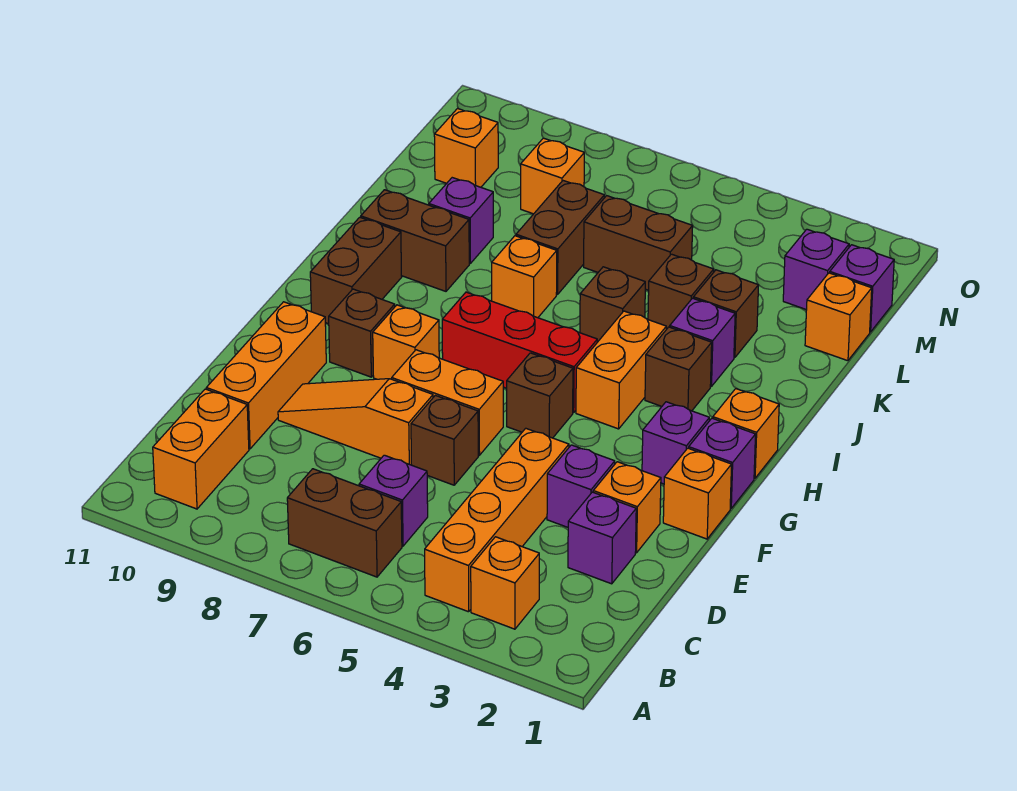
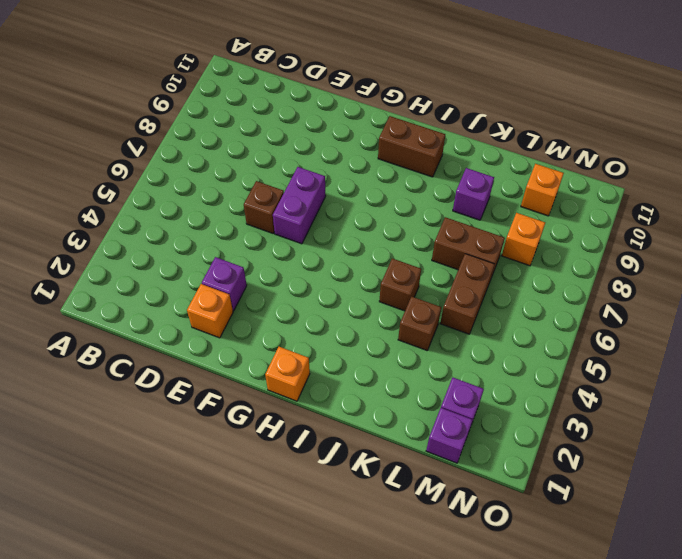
purple 1x2 brick [273,167,326,244] -> orange 1x2 brick [392,350,503,455]
none -> orange 1x1 brick [471,537,539,629]
none -> orange 1x4 brick [425,428,569,612]
none -> brown 1x2 brick [287,469,402,577]
none -> orange 1x2 brick [153,389,249,509]

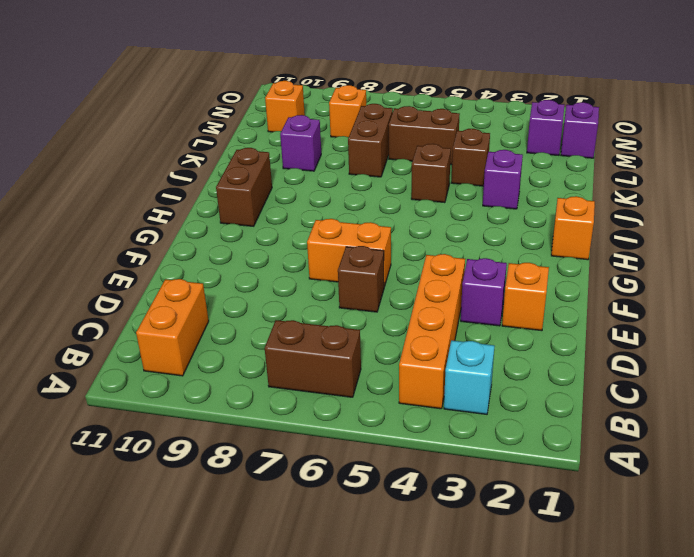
cyan 1x1 brick [444,340,494,414] -> orange 1x1 brick [471,537,539,629]
none -> purple 1x1 brick [359,455,428,546]
none -> purple 1x1 brick [568,492,636,584]
none -> orange 1x3 brick [206,302,326,449]
none -> orange 1x3 slope [278,379,433,465]

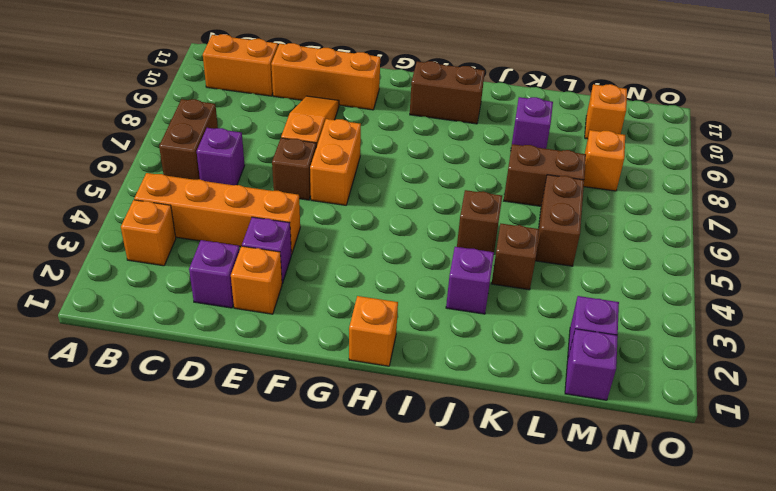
none -> orange 1x1 brick [663,448,732,539]
none -> purple 1x1 brick [689,418,756,508]
none -> purple 1x1 brick [642,402,709,484]
none -> brown 1x1 brick [507,353,573,438]

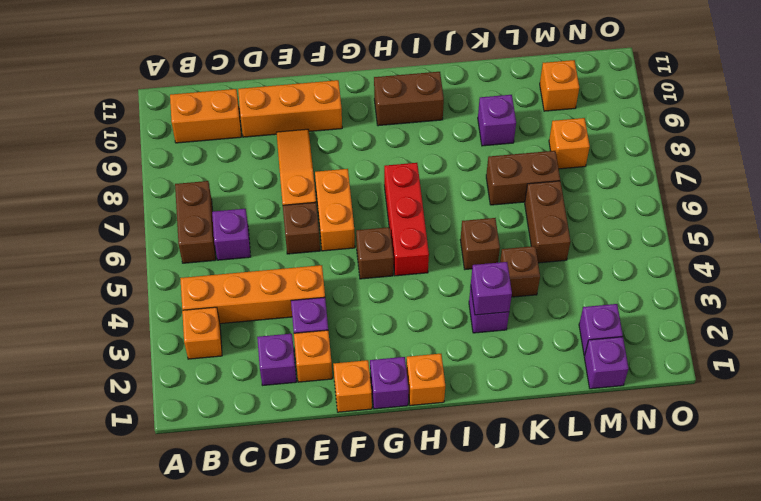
purple 1x1 brick [471,262,512,315] -> purple 1x1 brick moved to [642,402,709,484]
none -> orange 1x1 brick [373,305,439,379]
none -> brown 1x1 brick [329,289,395,377]
none -> orange 1x2 brick [576,311,666,429]
none -> brown 1x1 brick [645,327,712,411]

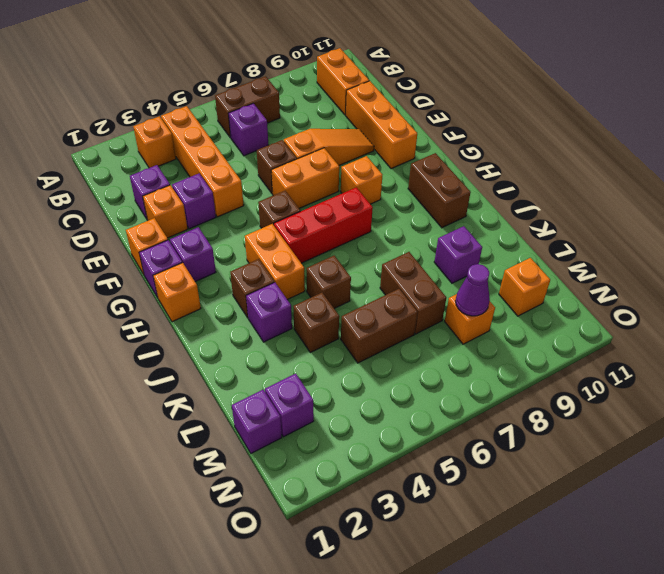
purple 1x1 cone [456,264,490,316] -> none
none -> brown 1x1 brick [329,289,395,377]
none -> orange 1x1 brick [492,236,557,318]
none -> brown 1x2 brick [361,190,469,291]
none -> brown 1x1 brick [693,270,759,358]

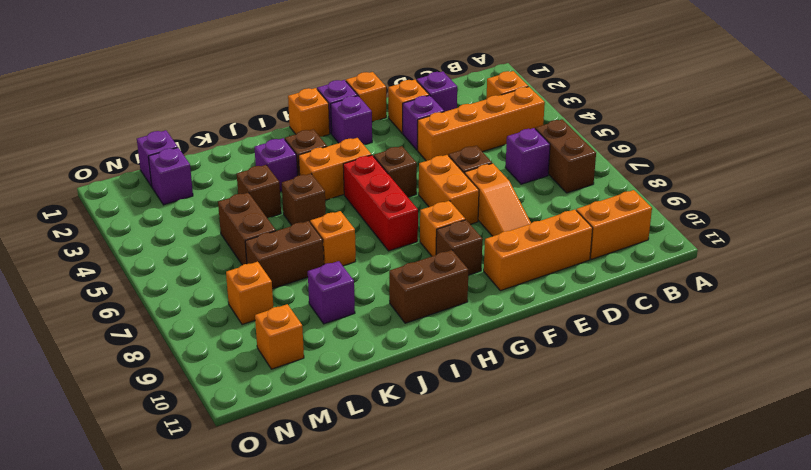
none -> brown 1x2 brick [361,190,469,291]
none -> brown 1x1 brick [693,270,759,358]
none -> orange 1x1 brick [805,273,872,361]

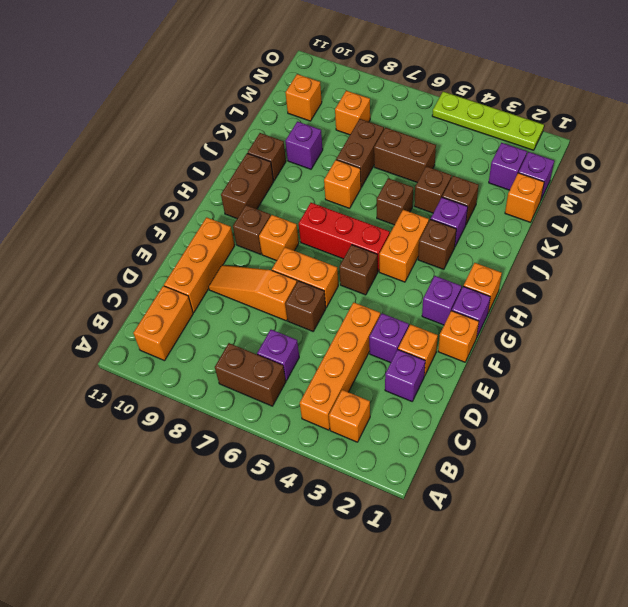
brown 1x1 brick [248,133,286,181] -> brown 1x2 brick [361,190,469,291]
lime 1x4 plate [432,92,544,150] -> none

